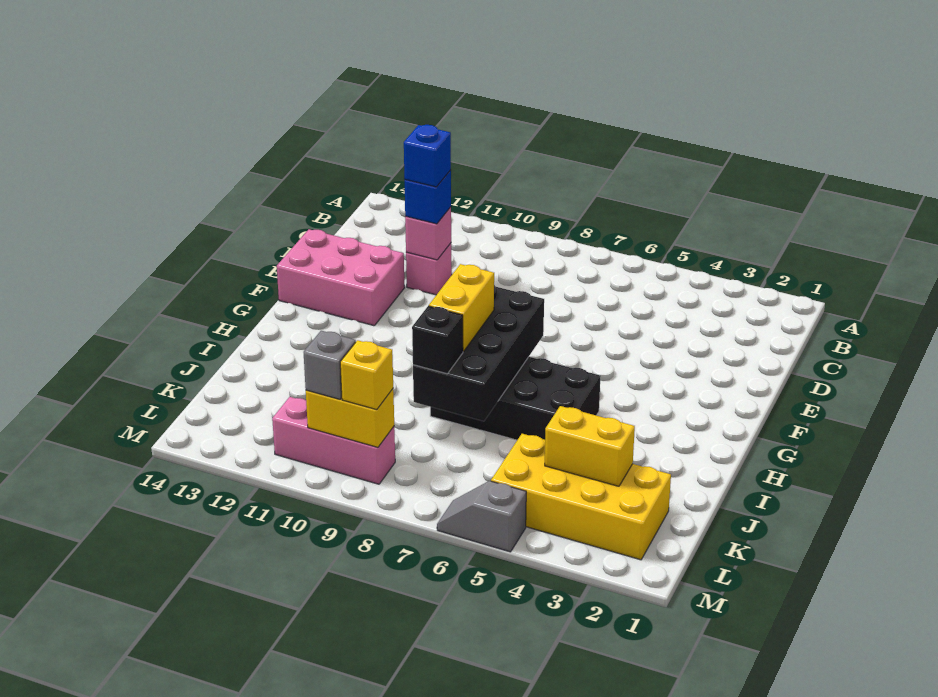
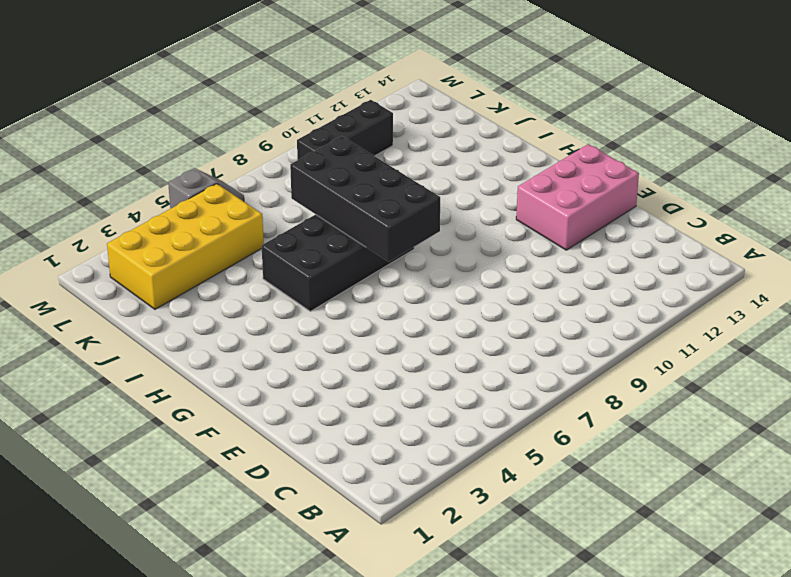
black 1x3 brick [297,100,393,160] -> pink 1x3 brick [272,397,395,484]
none -> pink 1x1 brick [406,243,452,295]
none -> pink 1x1 brick [405,207,451,260]
none -> yellow 1x2 brick [545,406,635,486]

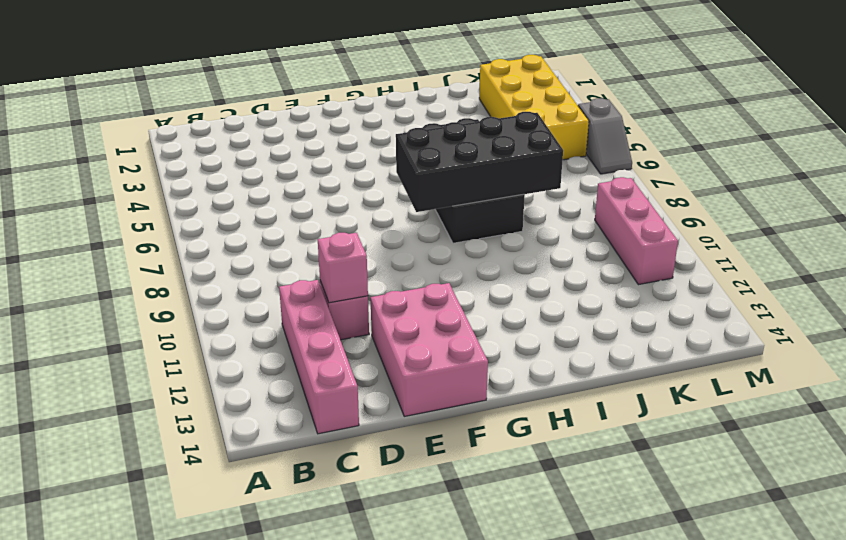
pink 1x4 brick [279,280,359,434] -> none
none -> yellow 1x2 brick [545,406,635,486]
none -> yellow 1x2 brick [306,389,394,448]
none -> blue 1x1 brick [405,170,451,224]

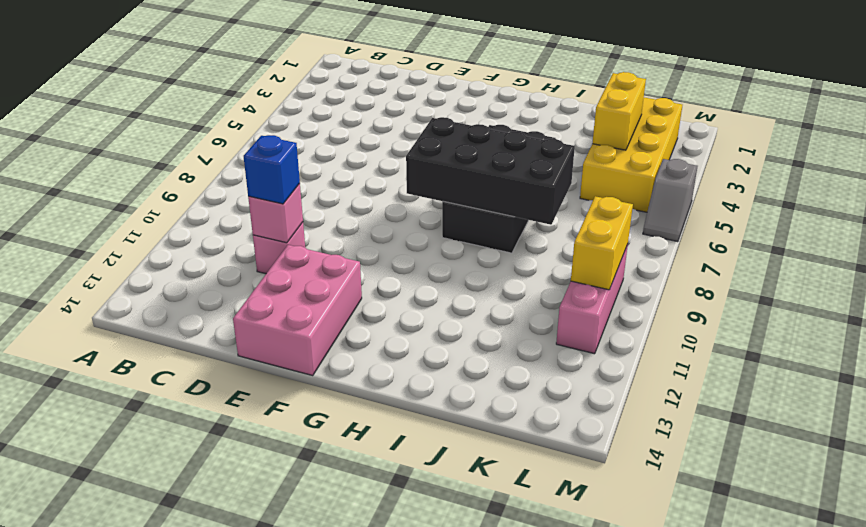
none -> yellow 1x2 brick [429,264,494,352]
none -> black 1x1 brick [412,306,463,374]
none -> yellow 1x1 brick [340,340,393,410]

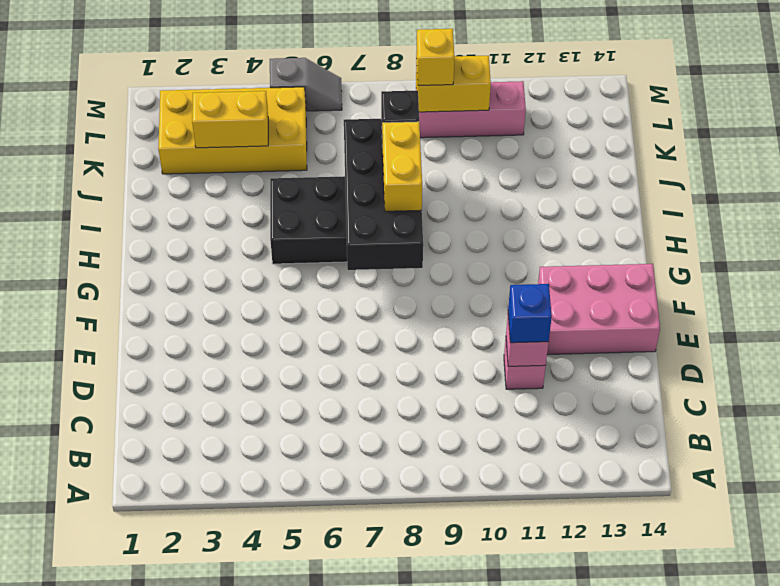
none -> grey 1x1 brick [304,331,356,399]
none -> blue 1x1 brick [404,125,451,187]

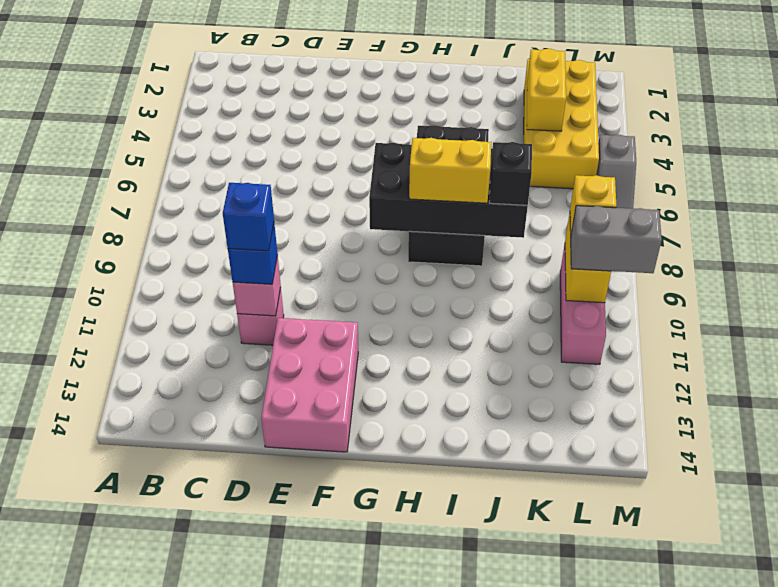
grey 1x2 brick [571,206,662,273] -> grey 1x1 brick [304,331,356,399]

